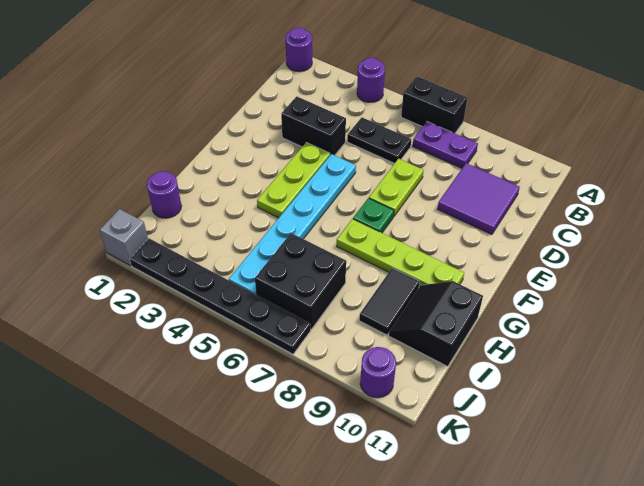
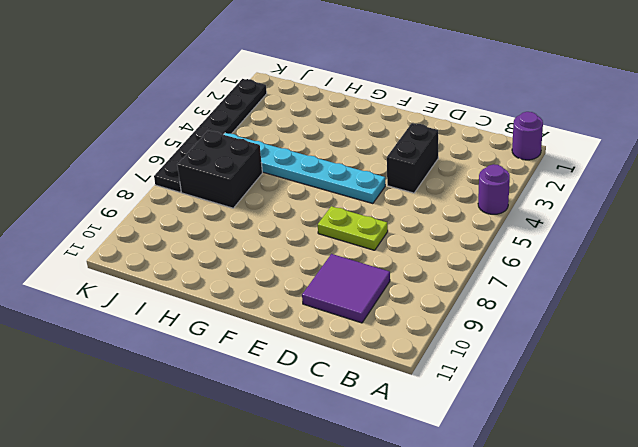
none -> black 1x2 brick [401,77,467,133]
none -> purple 1x2 plate [413,122,478,168]
none -> black 1x2 plate [347,117,411,163]

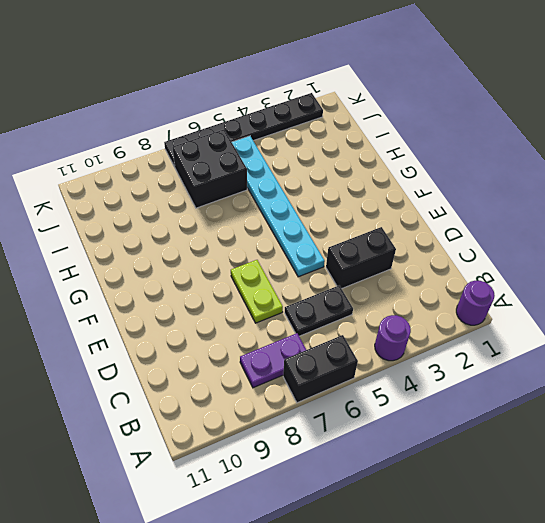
none -> purple 2x2 tile [438,163,520,234]
none -> lime 1x3 plate [257,143,330,218]
none -> green 1x1 plate [353,198,394,233]

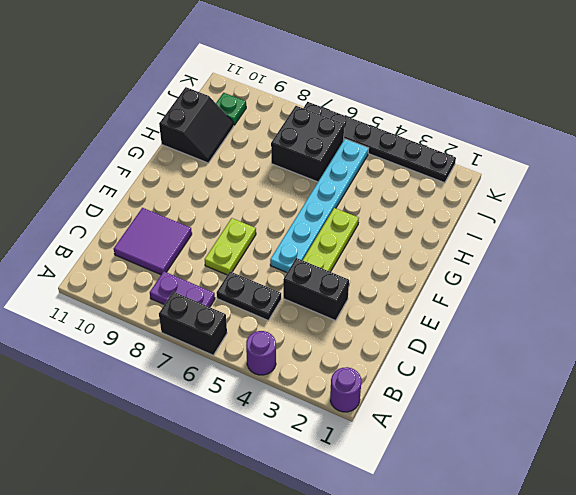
green 1x1 plate [216,93,246,125] -> green 1x1 plate moved to [353,198,394,233]
none -> lime 1x4 plate [337,219,464,287]
none -> black 1x2 tile [359,268,420,335]
none -> purple 1x1 round brick [147,171,181,218]

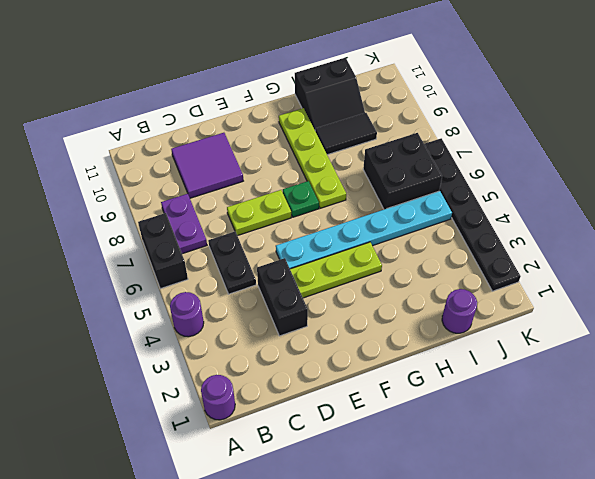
none -> grey 1x1 brick [100,209,148,266]
none -> purple 1x1 round brick [360,347,396,398]

